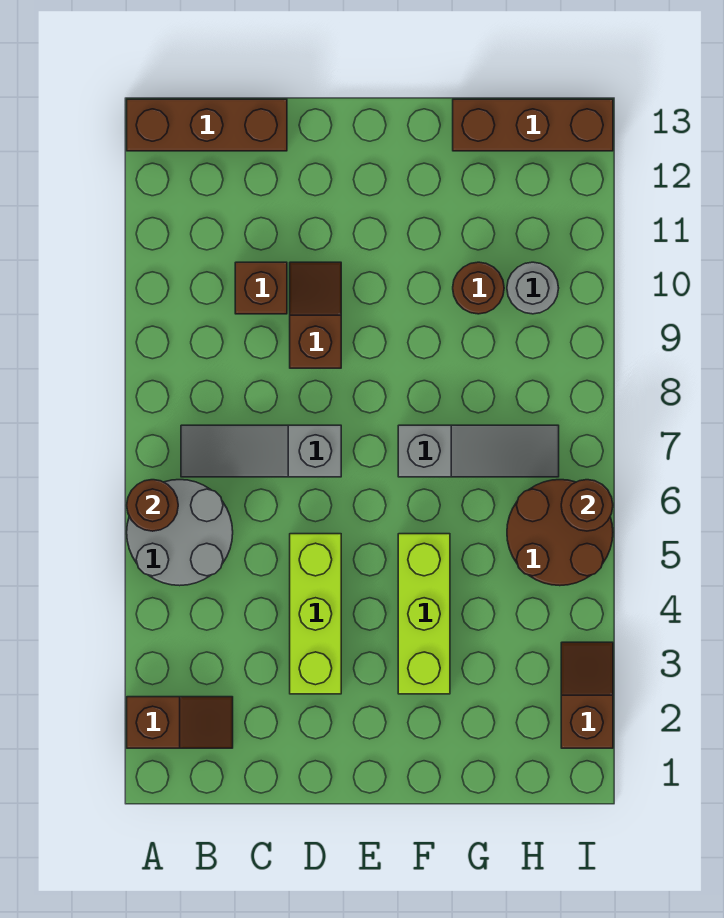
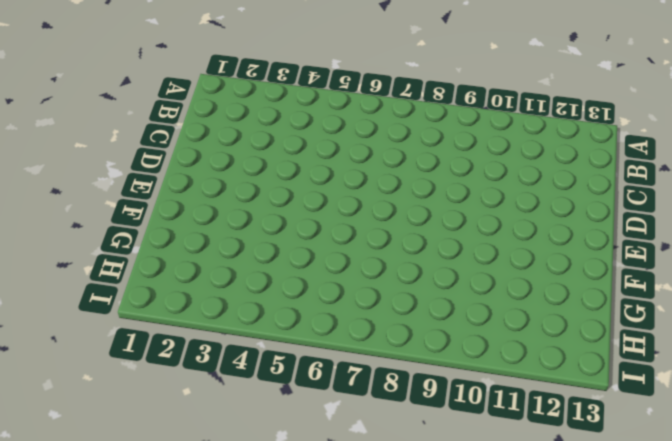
none -> brown 1x2 slope [127,697,233,748]
none -> grey 2x2 round brick [127,480,233,586]
none -> brown 1x3 brick [127,99,287,151]

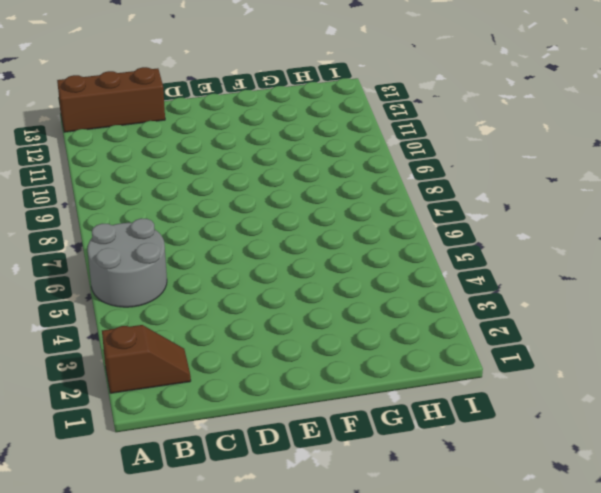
none -> grey 1x3 slope [181,425,341,477]
none -> brown 1x1 brick [235,262,287,314]
none -> lime 1x3 brick [290,534,341,694]

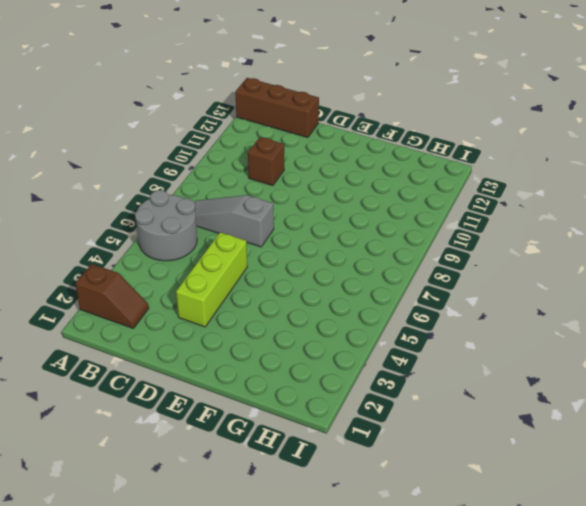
none -> brown 1x2 slope [290,262,341,368]
none -> lime 1x3 brick [398,534,450,694]
none -> grey 1x3 slope [398,425,559,477]

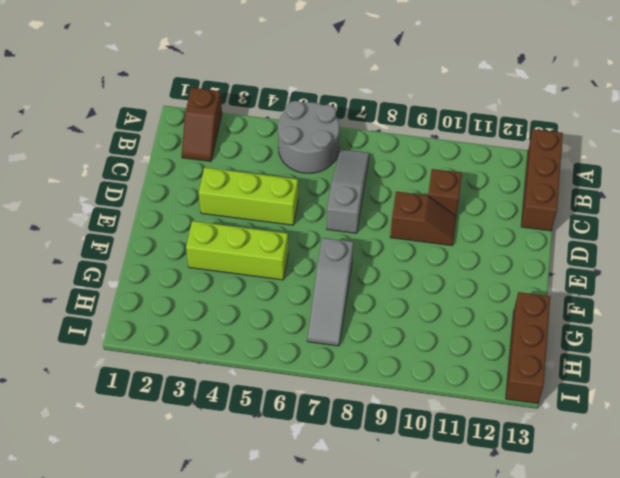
none -> brown 1x1 round brick [453,262,504,314]
none -> brown 2x2 round brick [507,480,613,586]
none -> grey 1x1 round brick [507,262,559,314]

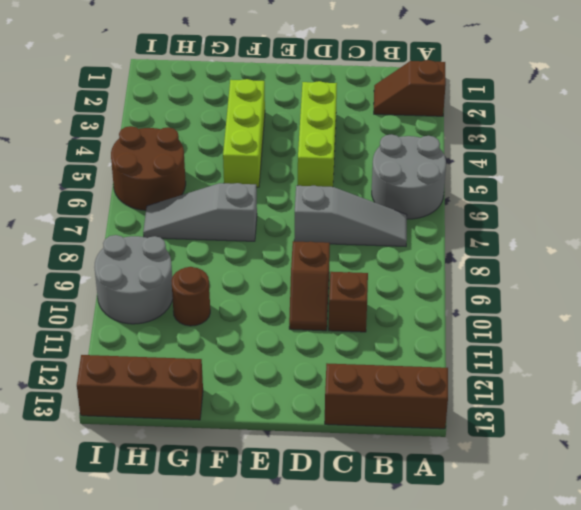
grey 2x2 round brick [94,235,173,324] -> grey 1x1 round brick [507,262,559,314]
none -> brown 1x2 slope [561,642,613,748]
none -> brown 1x1 round brick [127,480,178,531]
none -> brown 1x1 round brick [561,480,613,531]

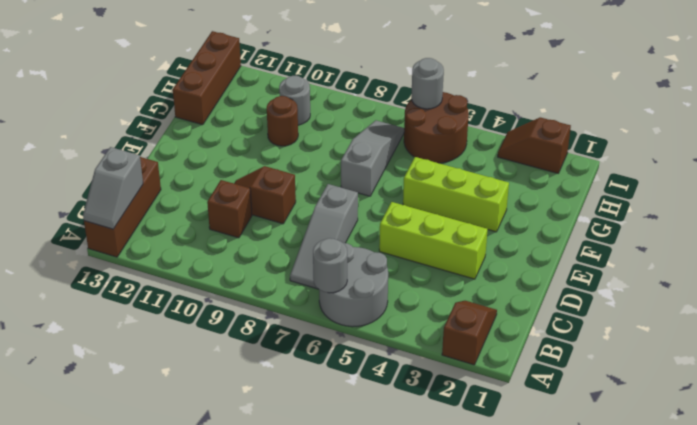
grey 1x1 round brick [313,238,347,293] -> brown 1x1 round brick [127,480,178,531]
grey 1x2 slope [83,147,143,229] -> none
grey 1x1 round brick [411,58,444,109] -> brown 1x1 round brick [561,480,613,531]

